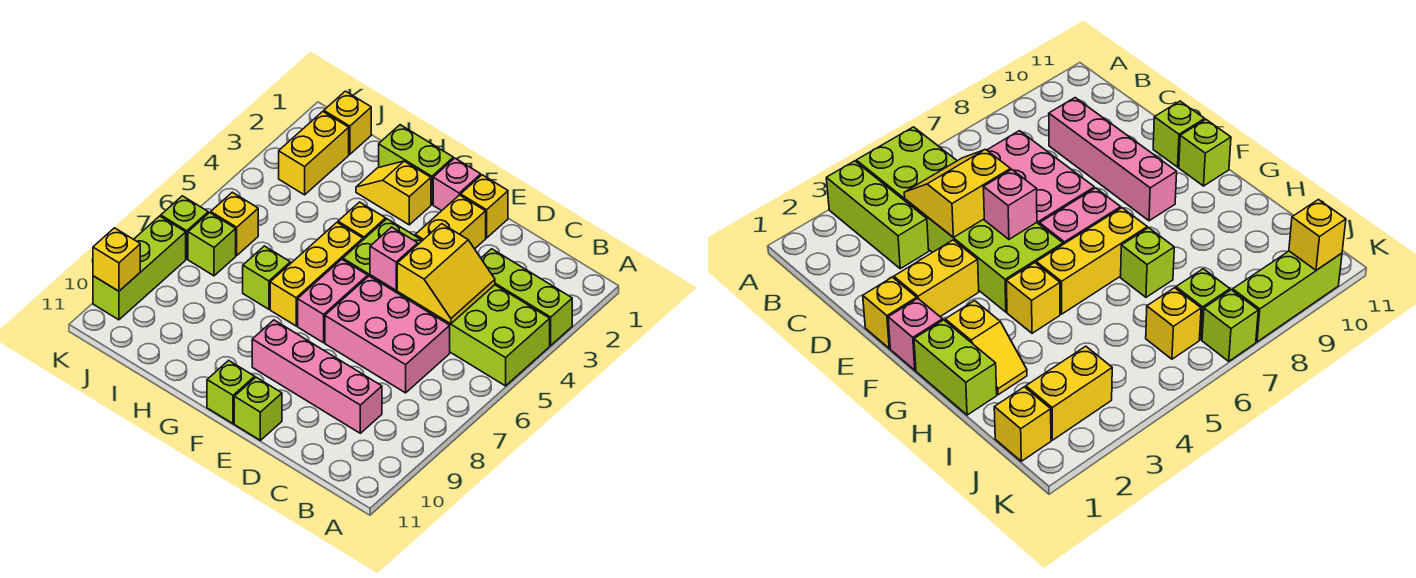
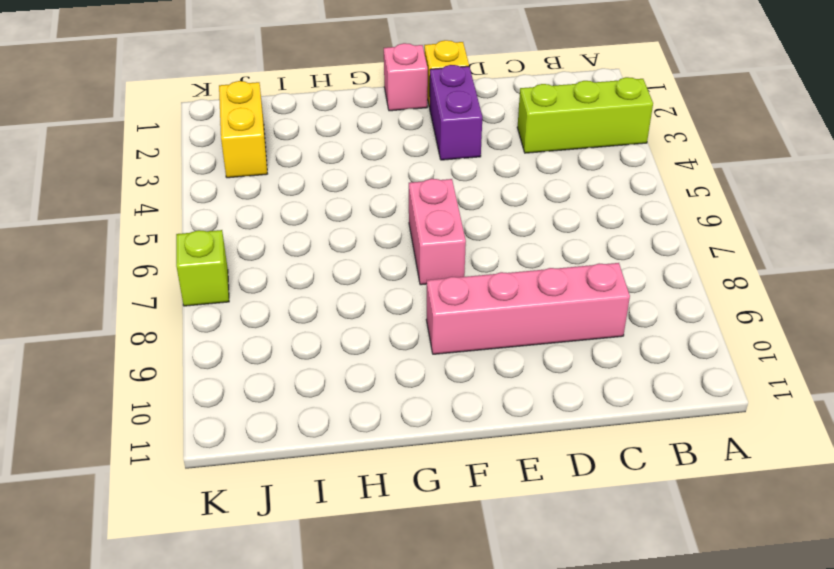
purple 1x2 brick [430,65,482,160] -> yellow 1x2 brick [415,195,486,249]
none -> lime 2x6 brick [343,219,550,386]
none -> pink 2x3 brick [325,276,450,393]
none -> lime 1x1 brick [234,377,282,440]

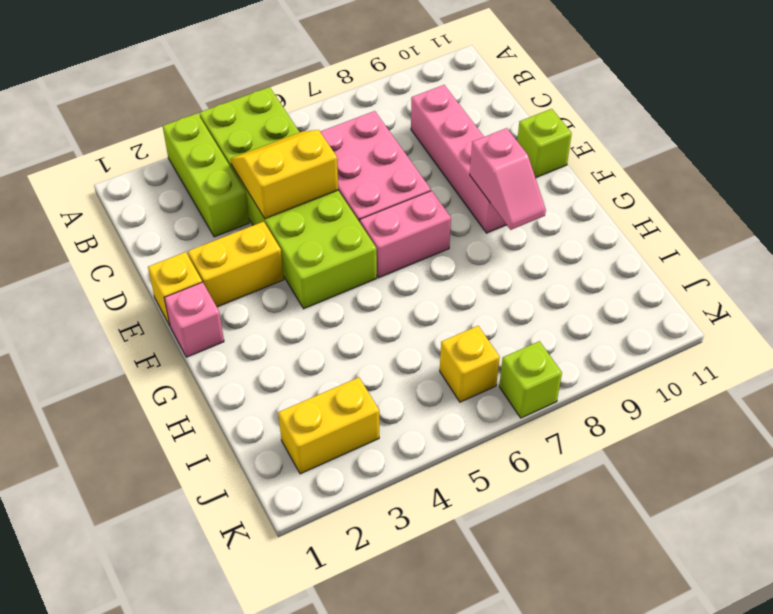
pink 1x2 slope [470,128,546,230] -> none
none -> lime 1x1 brick [207,360,255,424]
none -> lime 1x2 brick [379,125,453,205]
none -> yellow 1x2 slope [356,161,431,225]

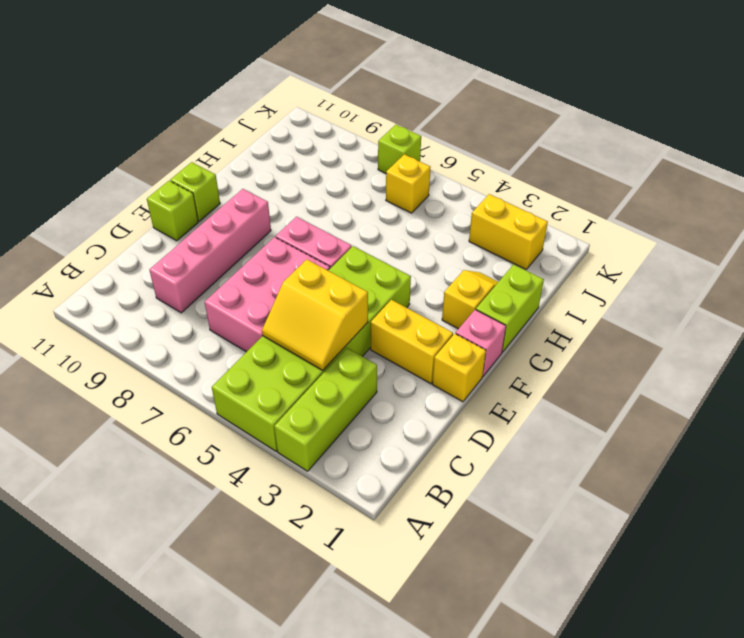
none -> yellow 1x1 brick [338,202,386,240]
none -> yellow 1x3 brick [270,223,363,326]
none -> lime 1x1 brick [243,246,290,309]

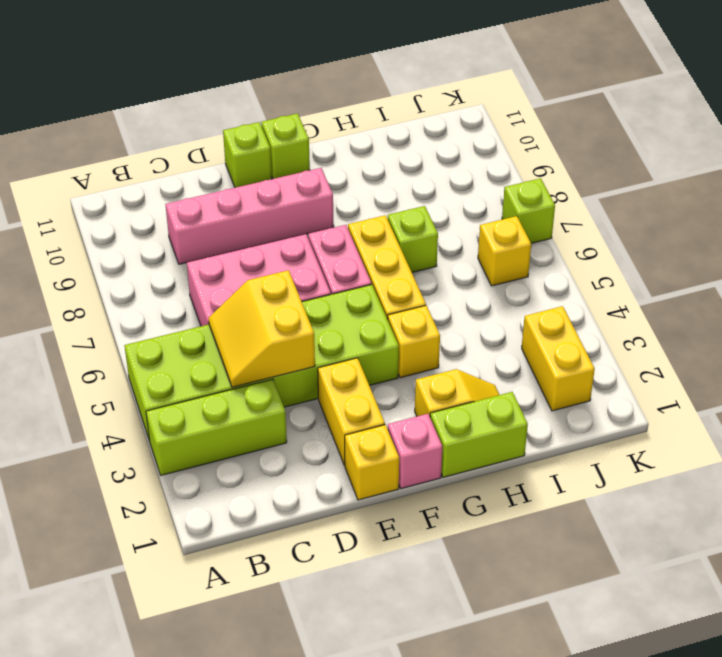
none -> yellow 1x1 brick [324,91,371,154]
none -> lime 1x1 brick [188,213,236,276]
none -> lime 1x3 brick [93,216,186,320]

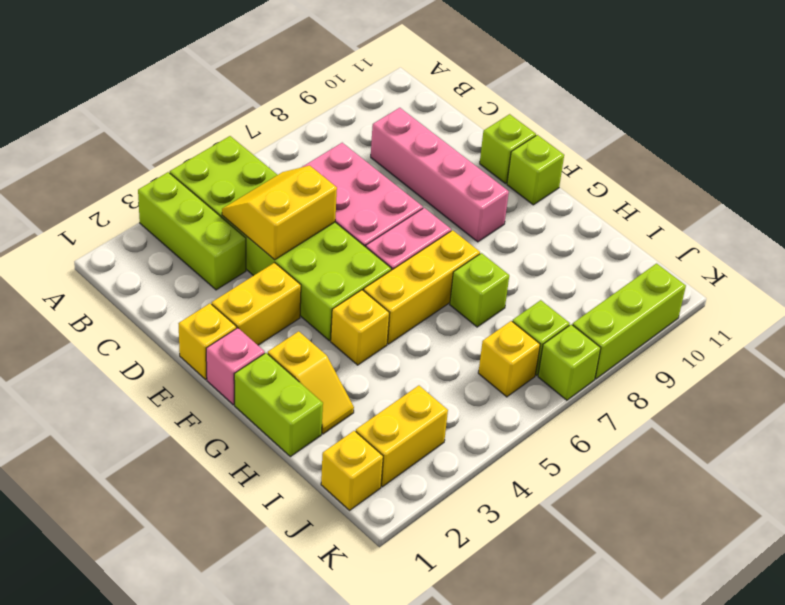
none -> pink 1x1 brick [370,227,418,290]
none -> yellow 1x1 brick [93,228,140,291]

